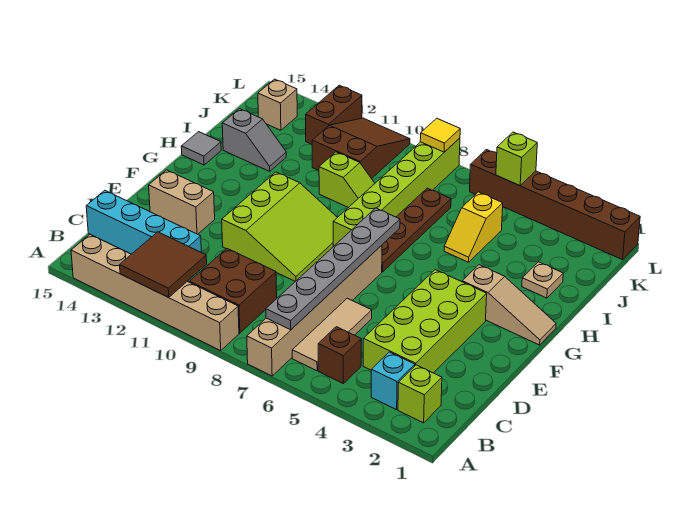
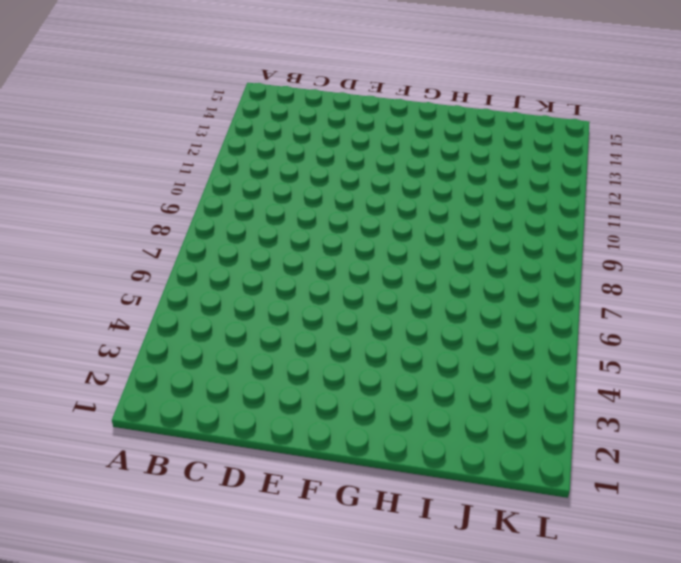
none -> tan 1x6 brick [247,245,382,376]
none -> tan 1x6 brick [71,235,239,351]
none -> lime 1x1 brick [398,365,442,423]

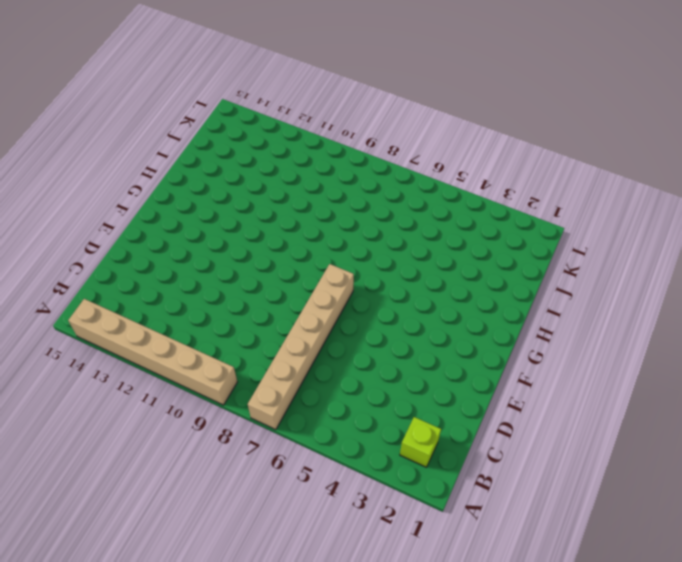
none -> cyan 1x1 brick [371,352,415,410]
none -> brown 1x1 brick [318,327,361,383]
none -> tan 1x3 tile [292,298,372,371]

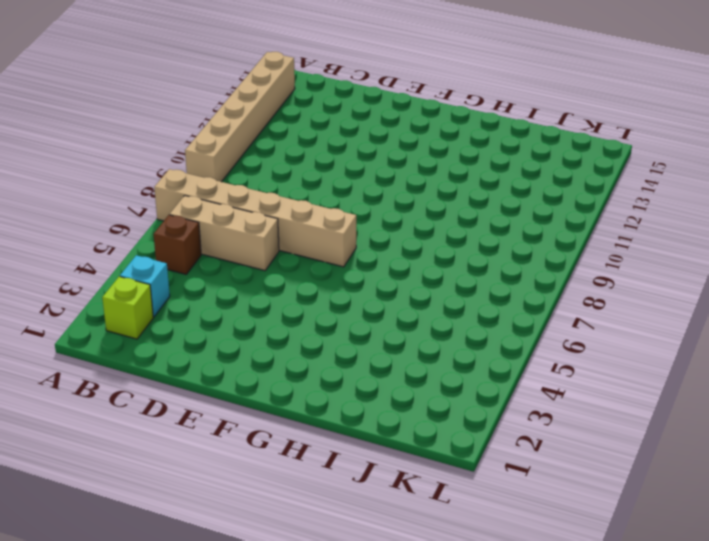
tan 1x3 brick [170,195,279,271] -> tan 1x3 tile [292,298,372,371]
none -> brown 2x2 brick [190,249,277,333]
none -> lime 2x4 brick [363,270,487,373]
none -> cyan 1x4 brick [86,190,201,254]

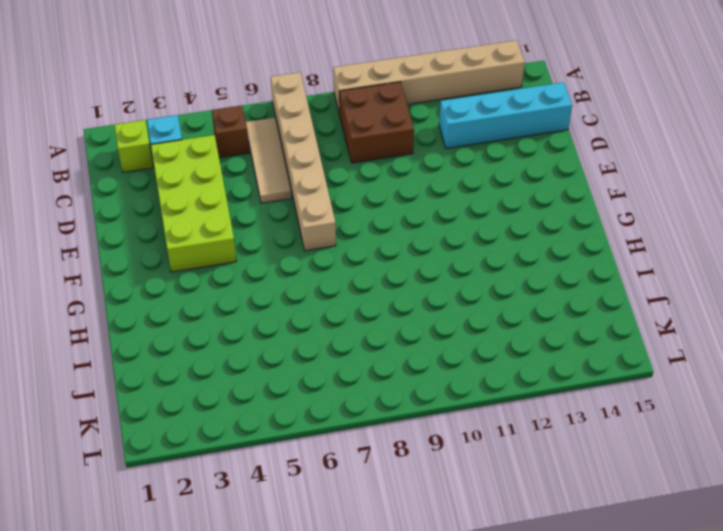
none -> lime 3x3 slope [222,172,337,281]
none -> tan 1x2 brick [149,170,215,234]
none -> tan 1x3 slope [462,265,556,345]

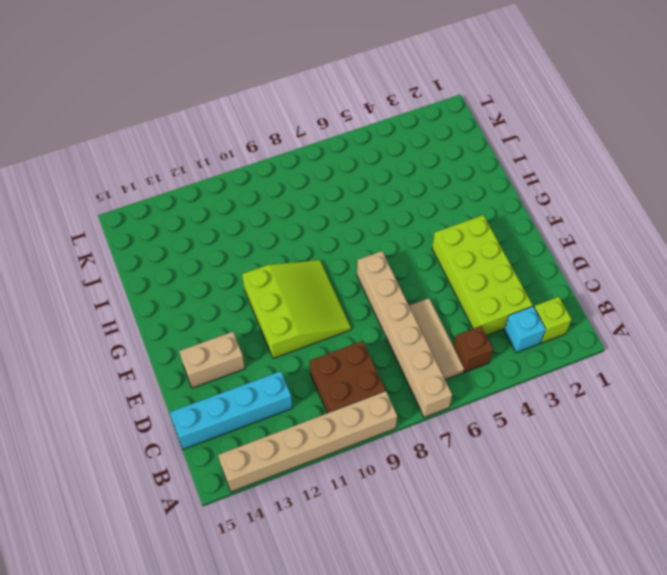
none -> tan 1x3 slope [462,265,556,345]
none -> brown 1x4 plate [382,188,451,272]
none -> lime 1x6 brick [333,138,460,247]

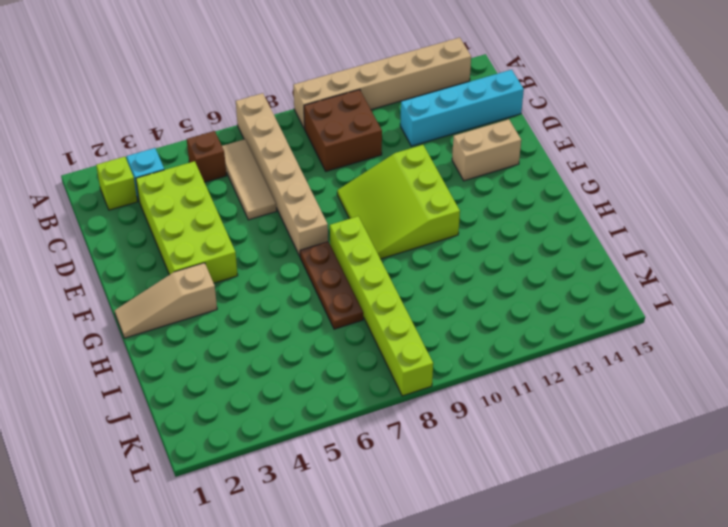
brown 1x3 plate [300,242,363,329] -> brown 1x4 plate [382,188,451,272]
none -> grey 1x1 tile [181,132,221,165]
none -> tan 1x1 plate [522,262,563,298]
none -> yellow 1x2 slope [444,192,503,262]

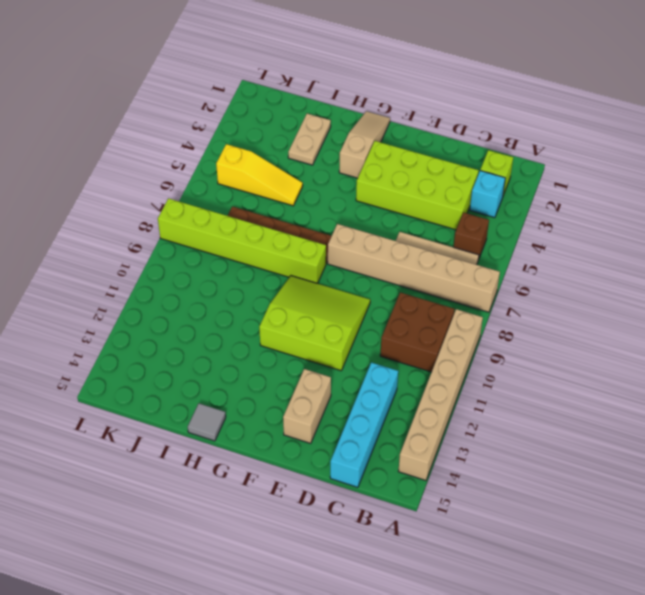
tan 1x2 plate [288,114,331,165] -> tan 1x1 plate [522,262,563,298]
yellow 1x3 slope [216,144,303,206] -> yellow 1x2 slope [444,192,503,262]
none -> lime 1x2 slope [319,152,375,208]
none -> grey 1x2 slope [222,109,286,171]
none -> brown 2x3 slope [312,118,410,179]

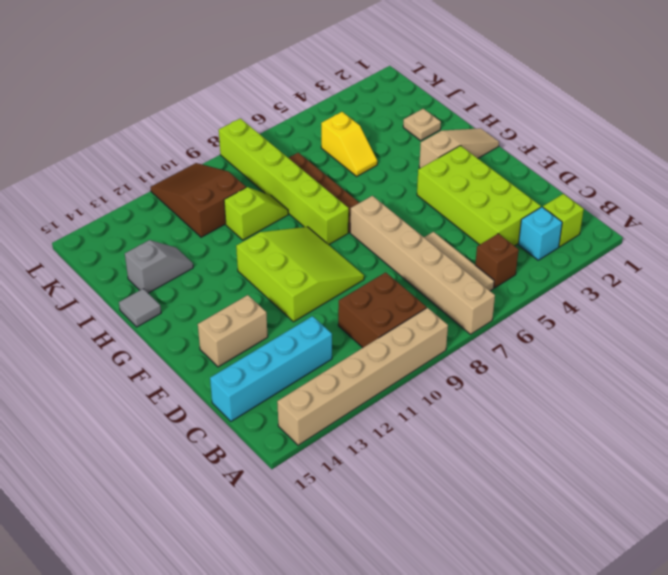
none -> brown 1x2 brick [306,85,362,144]
none -> tan 1x1 brick [258,79,297,130]
none -> brown 1x6 brick [470,150,640,260]

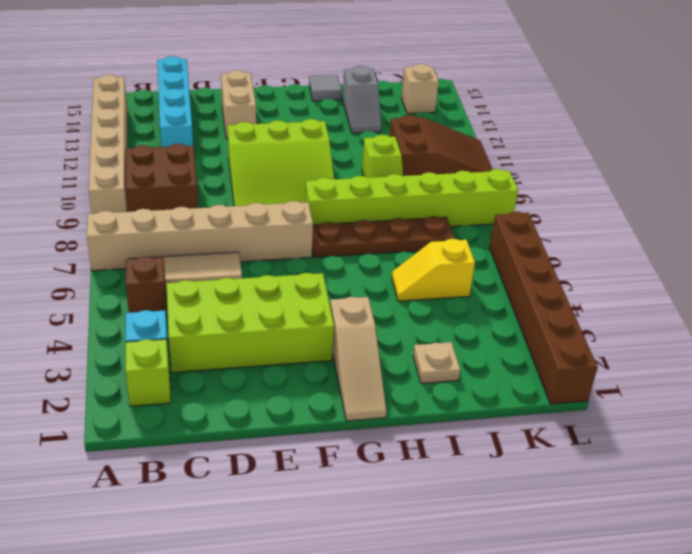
none -> brown 1x2 brick [306,85,362,144]
none -> brown 2x2 tile [120,232,207,298]
none -> grey 1x6 plate [266,208,400,330]

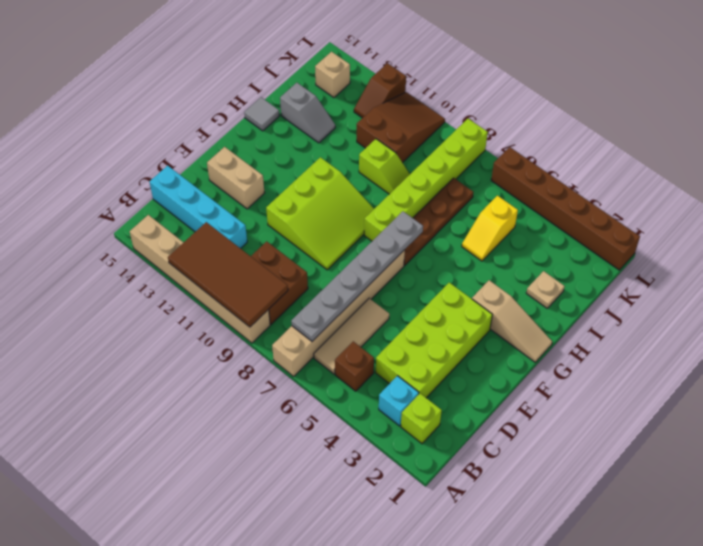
brown 2x4 tile [168,222,288,327] -> brown 2x2 tile [120,232,207,298]
brown 1x2 slope [354,63,406,118] -> brown 1x2 brick [306,85,362,144]
none -> lime 1x1 brick [496,132,537,186]
none -> yellow 1x1 tile [420,118,460,152]

